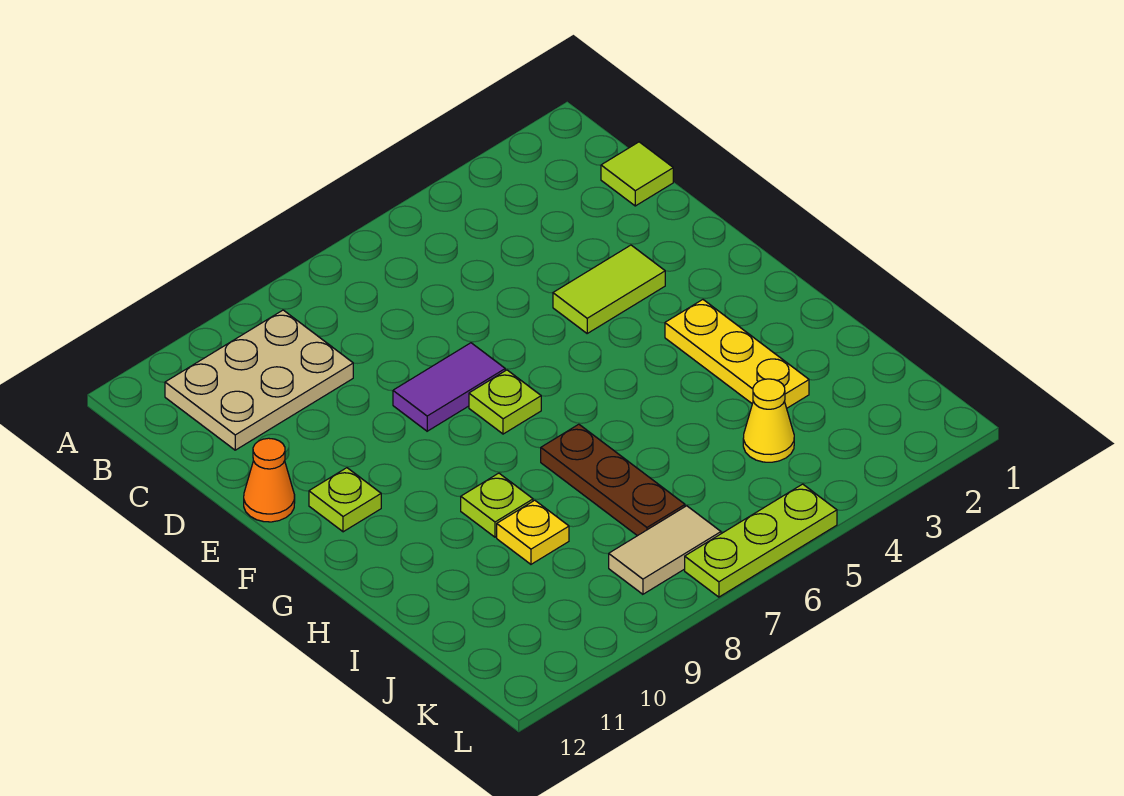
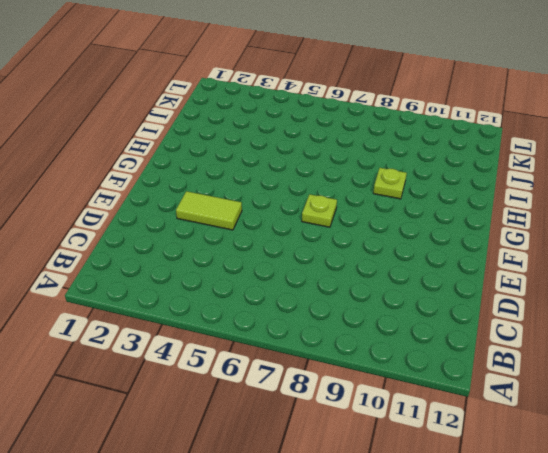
none -> tan 2x3 plate [165,310,353,450]
none -> lime 1x1 tile [601,142,673,206]
none -> purple 1x2 tile [393,343,505,431]

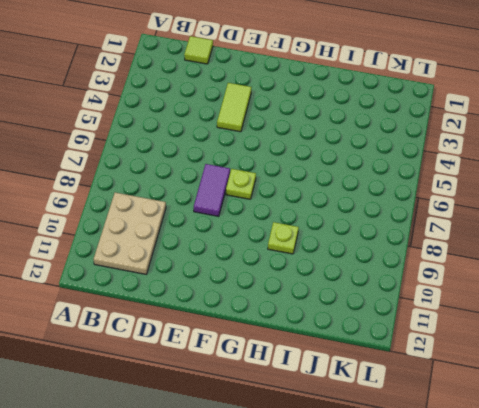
none -> orange 1x1 cone [244,438,295,522]
none -> lime 1x1 plate [309,468,381,532]
none -> yellow 1x3 plate [665,300,809,408]

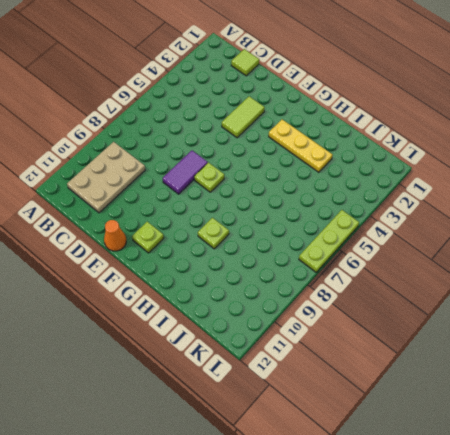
none -> brown 1x3 plate [541,424,685,536]
none -> yellow 1x1 plate [497,500,569,564]
none -> yellow 1x1 cone [743,379,794,462]

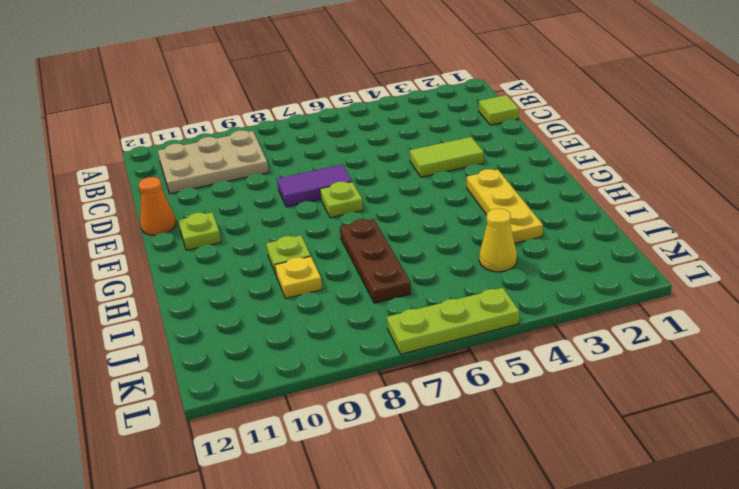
none -> tan 1x2 tile [609,506,721,594]

